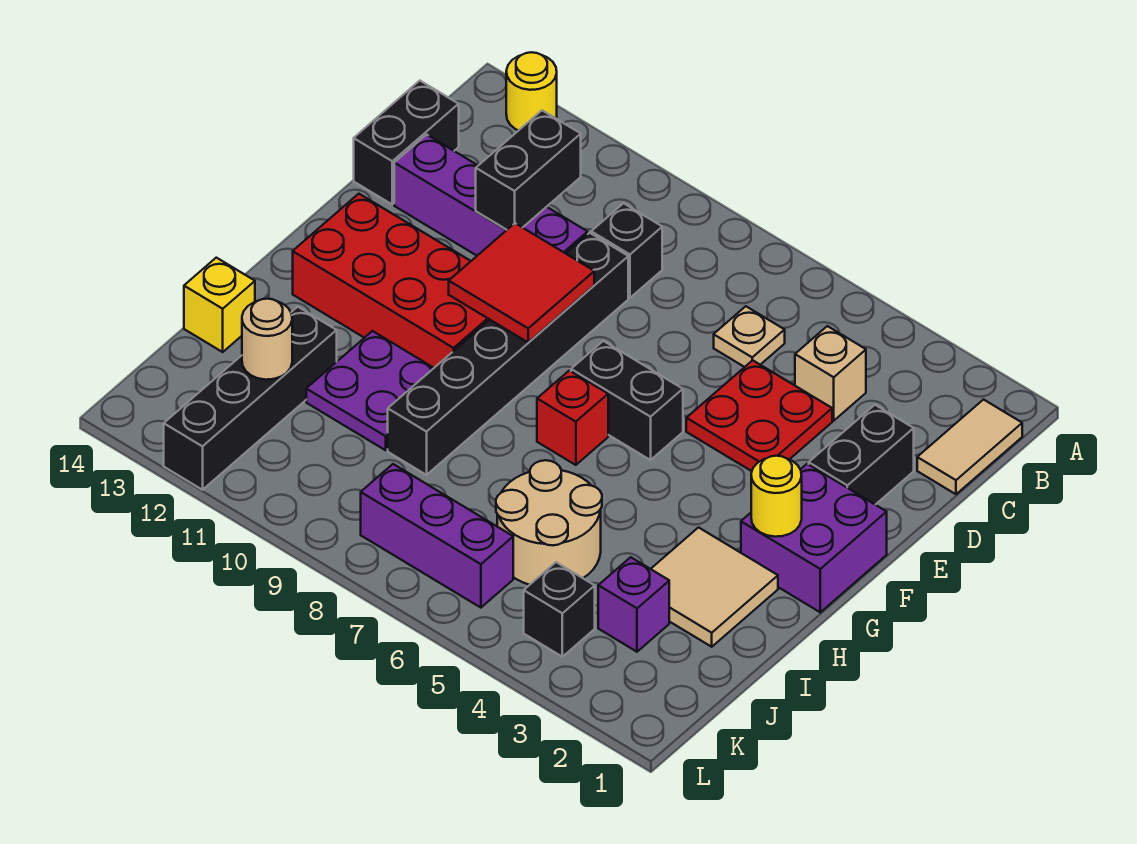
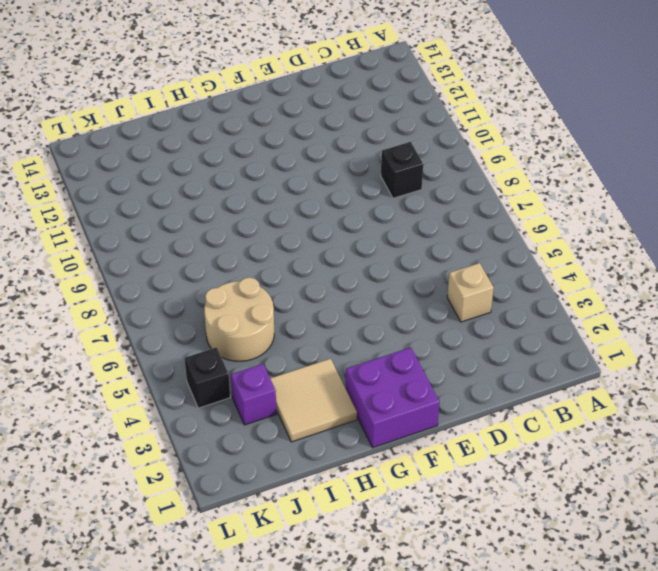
none -> yellow 1x1 round brick [506,52,557,130]
none -> tan 1x2 tile [917,400,1022,494]
none -> tan 1x1 plate [714,306,785,367]

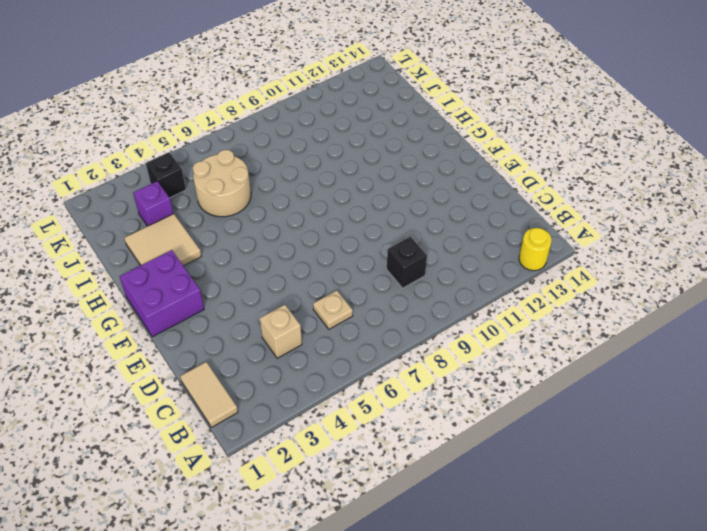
none -> black 1x2 brick [354,81,459,204]
none -> black 1x2 brick [809,405,914,505]
none -> red 2x2 plate [686,360,832,471]

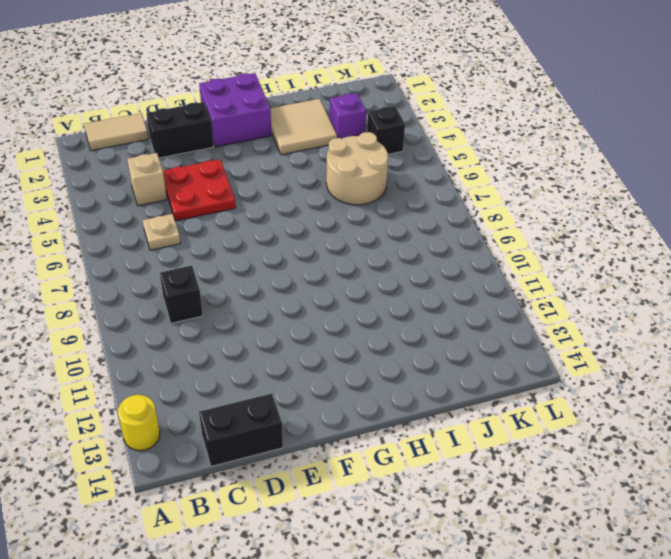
none -> black 1x6 brick [388,233,628,475]
none -> purple 1x4 brick [394,135,588,256]
none -> black 1x2 brick [571,341,683,460]

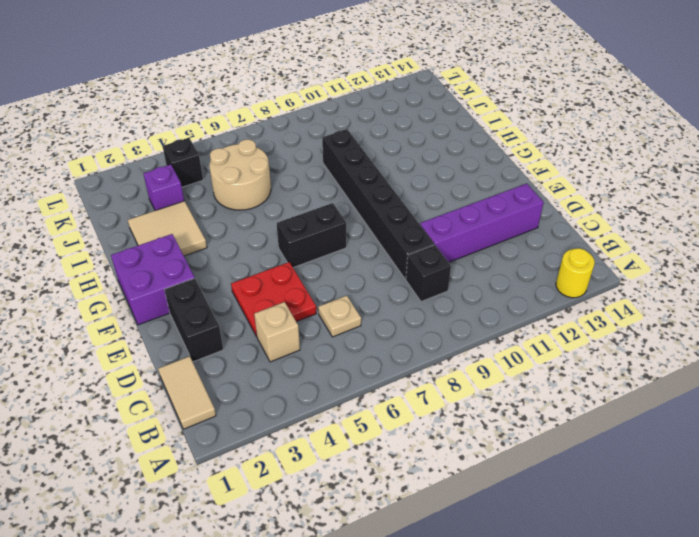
none -> black 1x2 brick [354,81,459,204]
none -> red 2x4 brick [293,194,490,368]
none -> red 1x1 brick [537,371,608,465]

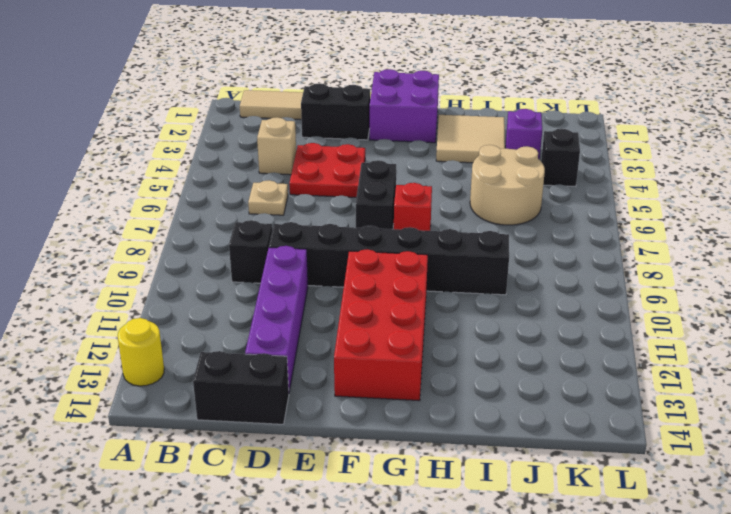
none -> purple 2x2 plate [306,331,434,450]
none -> black 1x4 brick [164,307,337,490]
none -> yellow 1x1 brick [184,258,255,352]

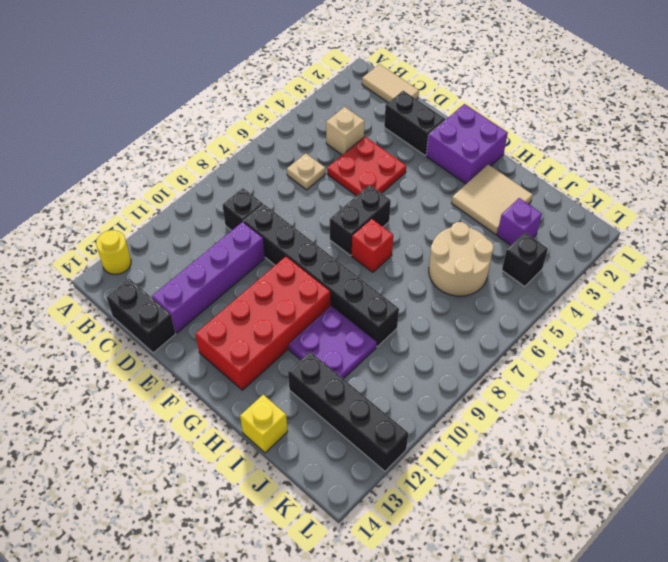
none -> purple 1x3 brick [361,464,513,608]
none -> black 1x2 brick [476,110,581,230]
none -> red 2x2 tile [449,223,594,343]

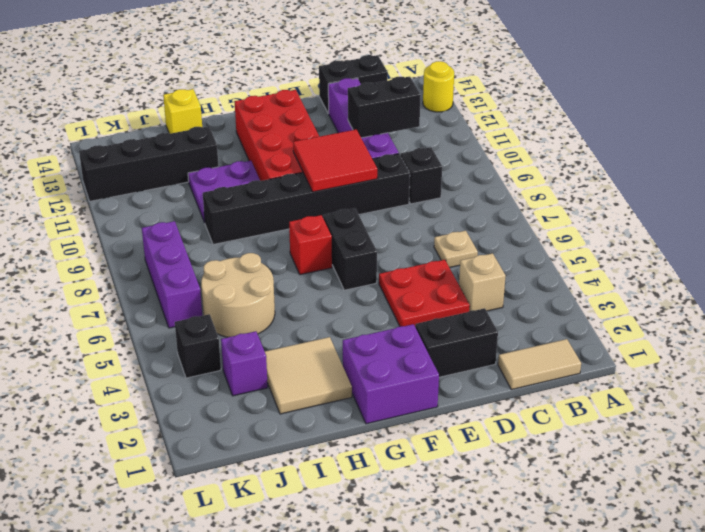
none -> yellow 1x1 round brick [751,456,802,537]
none -> tan 1x1 round brick [242,299,292,380]

